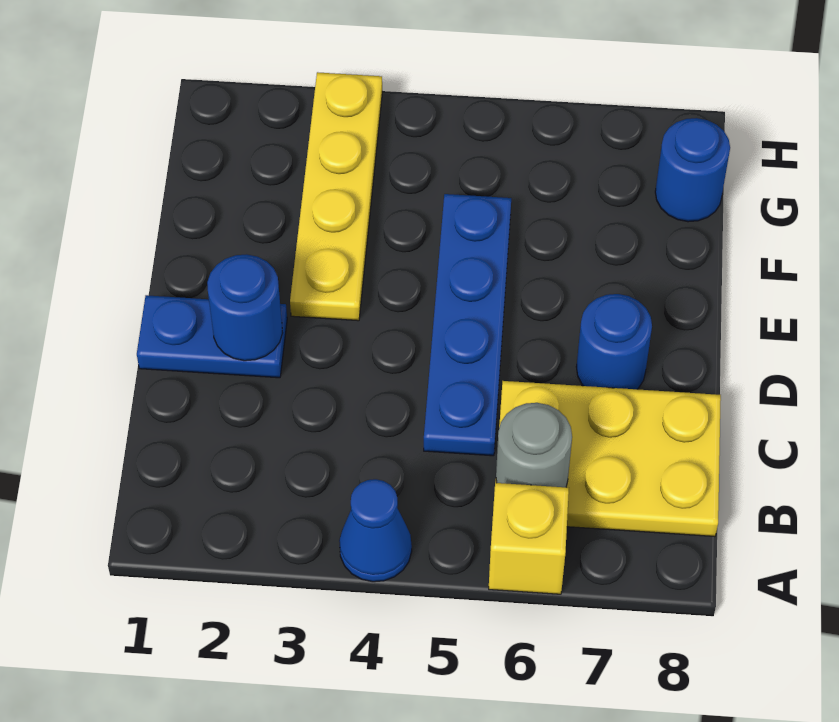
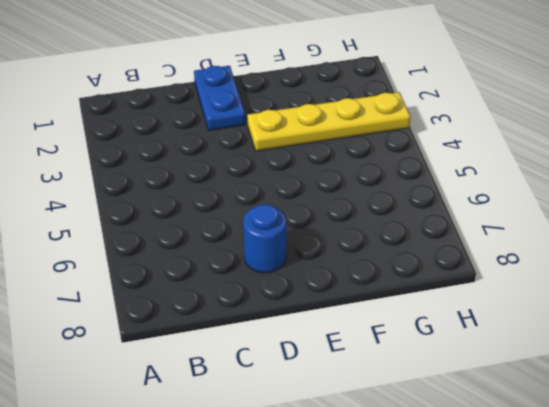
none -> blue 1x1 cone [339,479,412,582]
none -> yellow 1x1 brick [489,483,569,594]

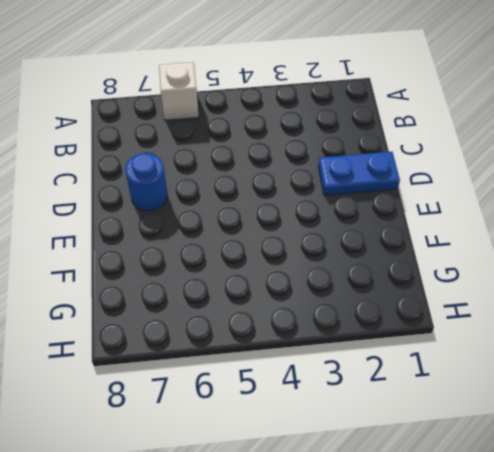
white 1x1 brick [159,62,199,120] -> yellow 1x1 brick [489,483,569,594]
none -> blue 1x1 cone [339,479,412,582]
none -> yellow 2x3 plate [496,381,721,536]

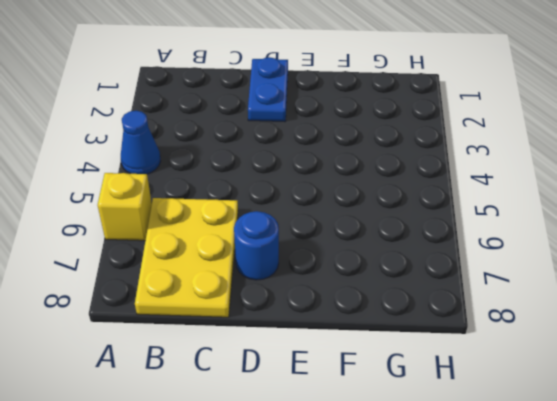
none -> blue 1x4 plate [424,194,511,456]
none -> yellow 1x4 plate [290,72,382,321]

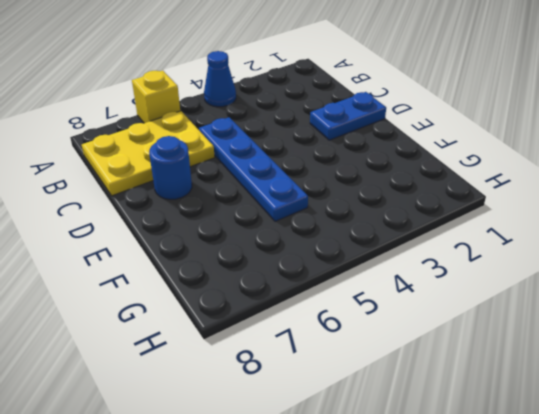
none -> yellow 1x4 plate [290,72,382,321]
none -> blue 1x1 round brick [655,118,730,222]

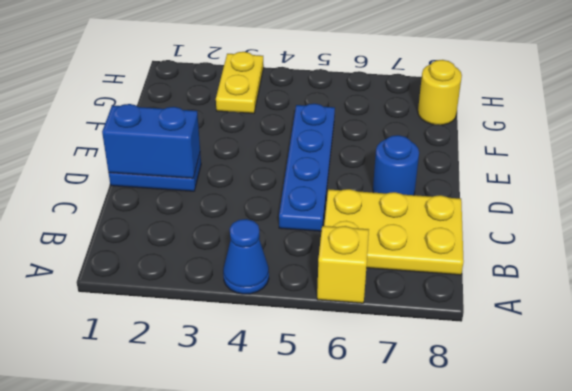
blue 1x2 brick [102,104,200,178] -> blue 1x1 round brick [207,254,283,361]
yellow 1x2 plate [216,52,264,113] -> yellow 1x4 plate [290,72,382,321]
yellow 1x1 round brick [418,60,462,125] -> blue 1x1 round brick [655,118,730,222]
none -> grey 1x1 round brick [496,403,572,487]

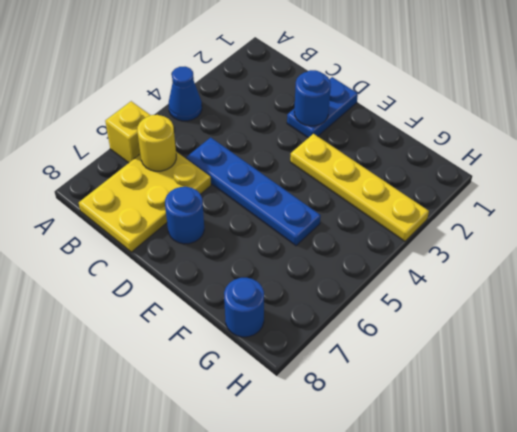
yellow 1x1 round brick [137,115,176,171] -> grey 1x1 round brick [496,403,572,487]

